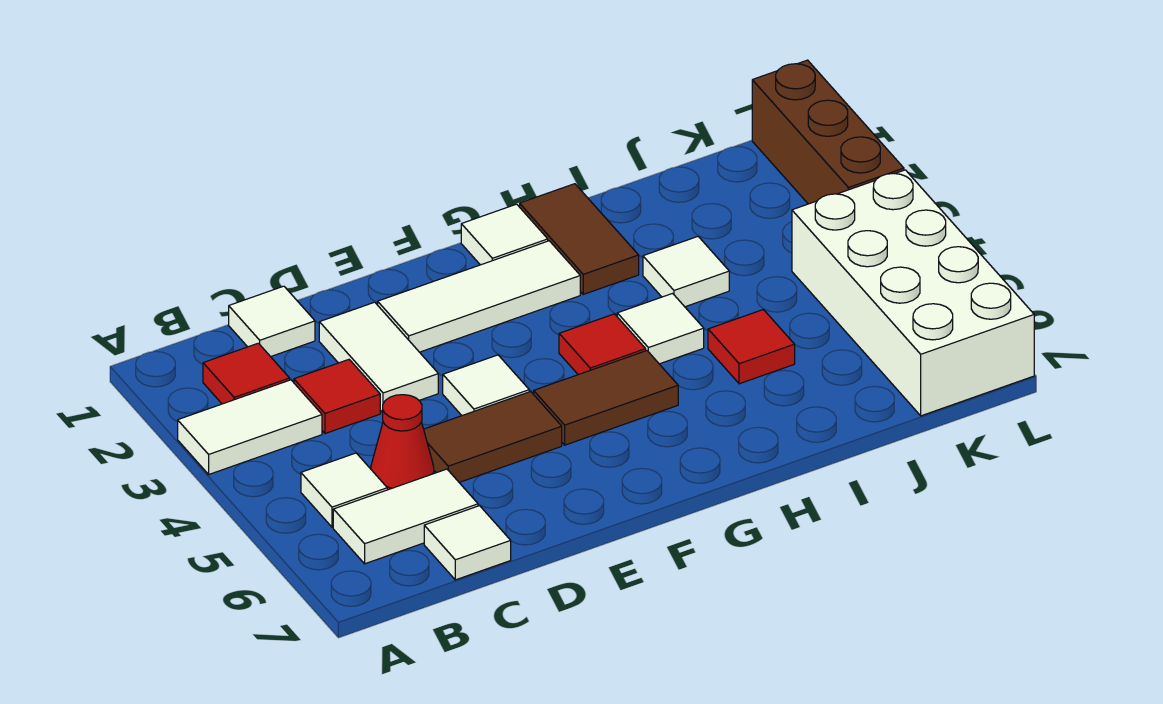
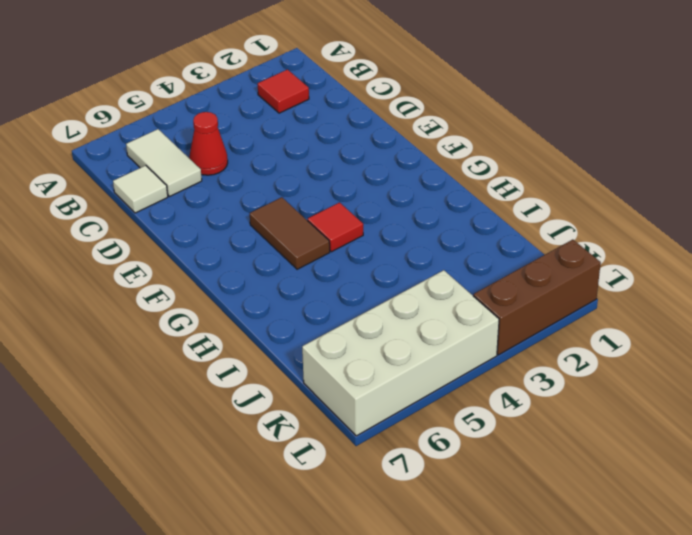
none -> white 1x2 tile [178,380,322,474]
none -> white 1x1 tile [301,453,387,527]
none -> white 1x1 tile [229,286,315,357]

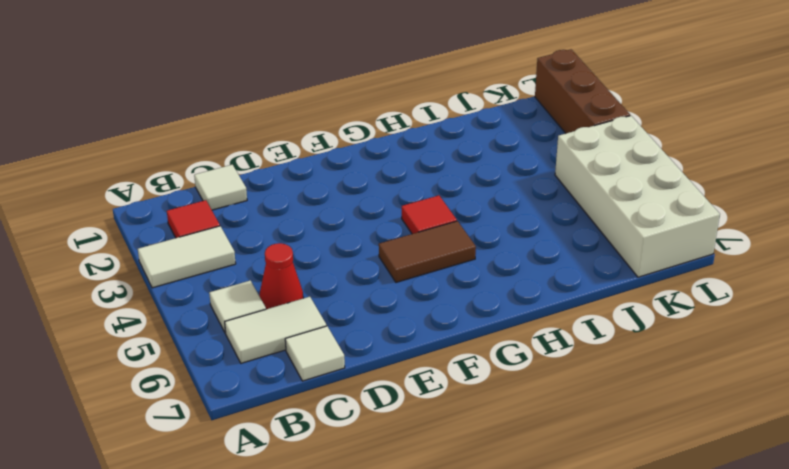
none -> red 1x1 tile [294,360,380,434]
none -> white 1x2 tile [319,302,438,413]
none -> brown 1x2 tile [424,392,562,482]

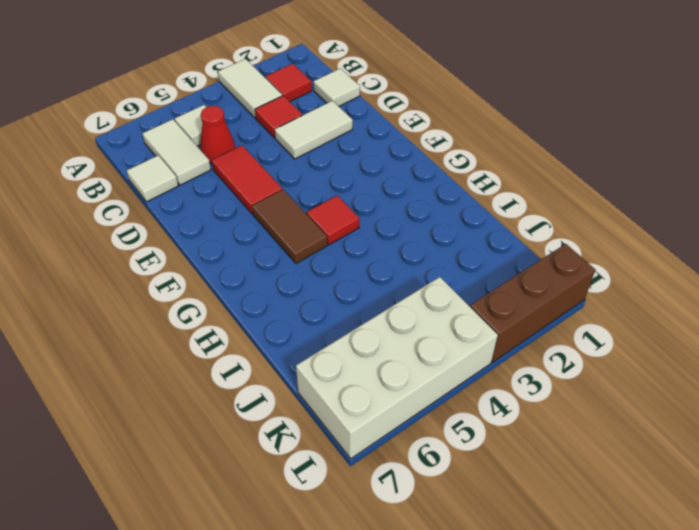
red 1x2 tile [212,145,282,214] -> brown 1x2 tile [424,392,562,482]
none -> white 1x3 tile [378,241,580,352]
none -> white 1x1 tile [443,355,529,415]
none -> white 1x1 tile [461,204,548,265]

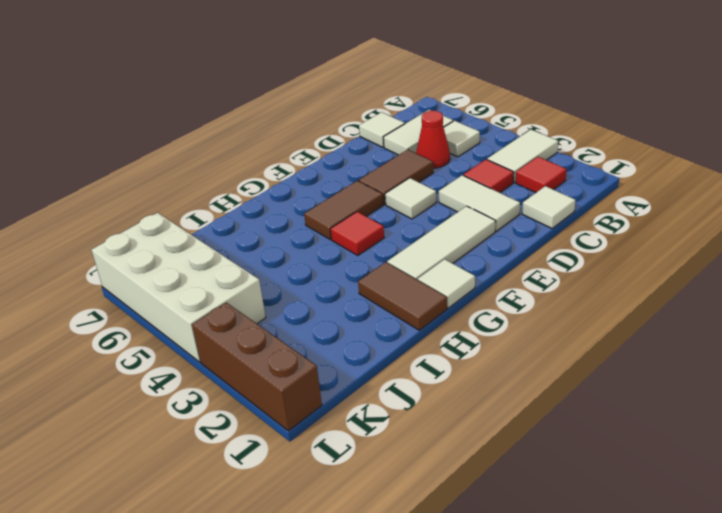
none -> white 1x1 tile [617,293,704,364]
none -> white 1x1 tile [643,237,729,307]
none -> red 1x1 tile [708,310,795,384]

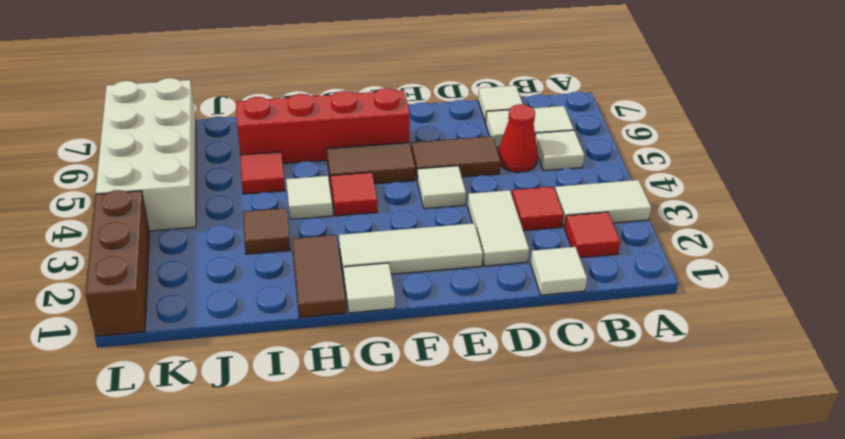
red 1x4 brick [236,88,410,163] -> none
brown 1x1 tile [243,208,290,254] -> white 1x1 tile [643,237,729,307]

